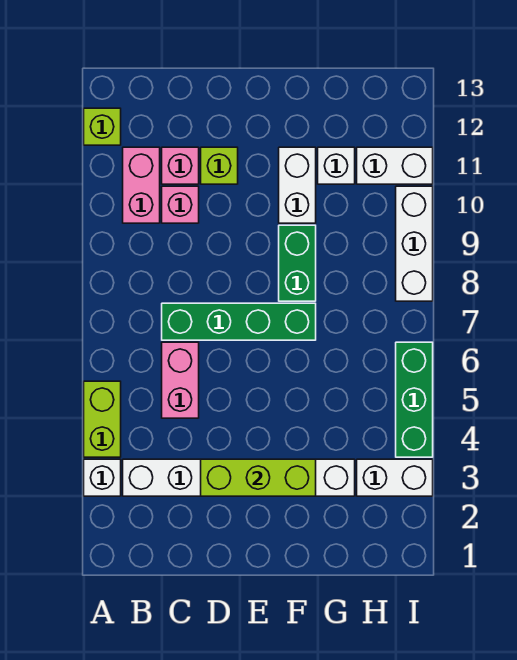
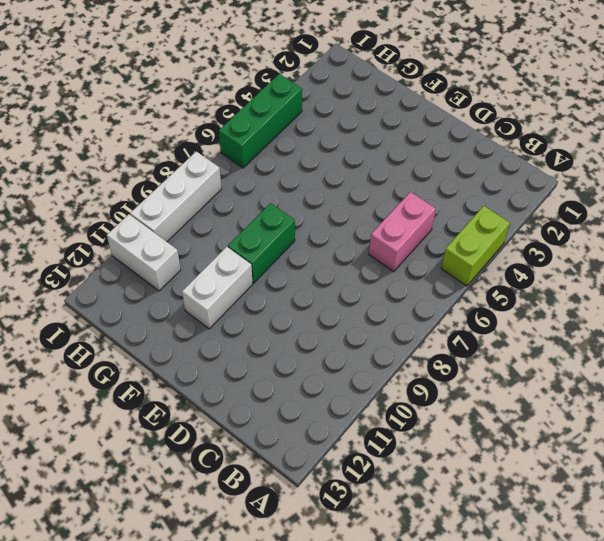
none -> white 1x1 brick [84,459,121,496]
none -> lime 1x1 brick [84,108,121,145]
none -> white 1x6 brick [123,459,355,496]

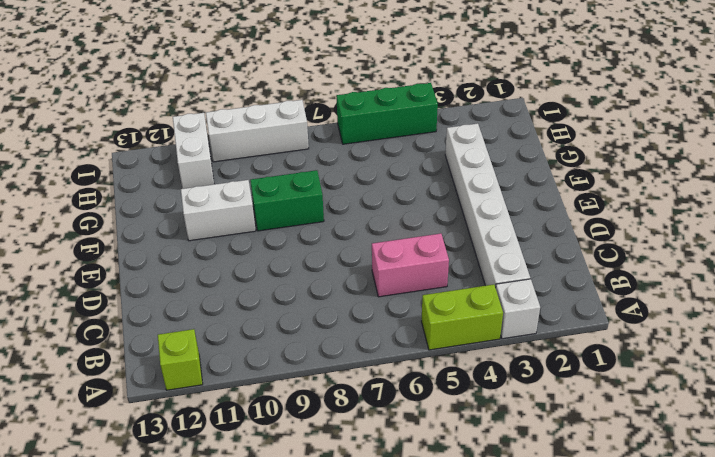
none -> pink 1x2 brick [123,147,160,223]
none -> green 1x4 brick [162,303,316,340]
none -> pink 1x1 brick [162,186,199,223]

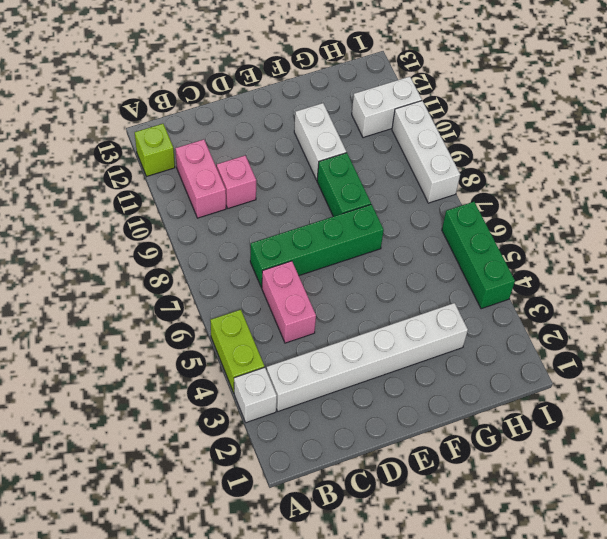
none -> pink 1x1 brick [162,147,199,184]
none -> lime 1x1 brick [201,147,238,184]
none -> white 1x1 brick [318,147,355,184]

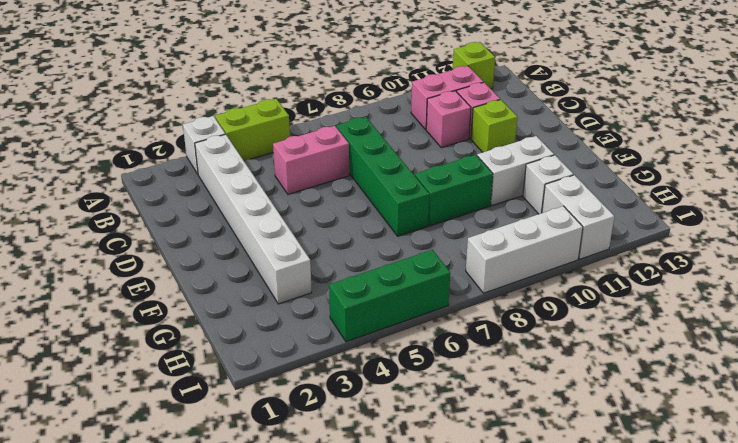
none -> white 1x2 brick [357,459,433,496]
none -> lime 1x3 brick [201,459,316,496]

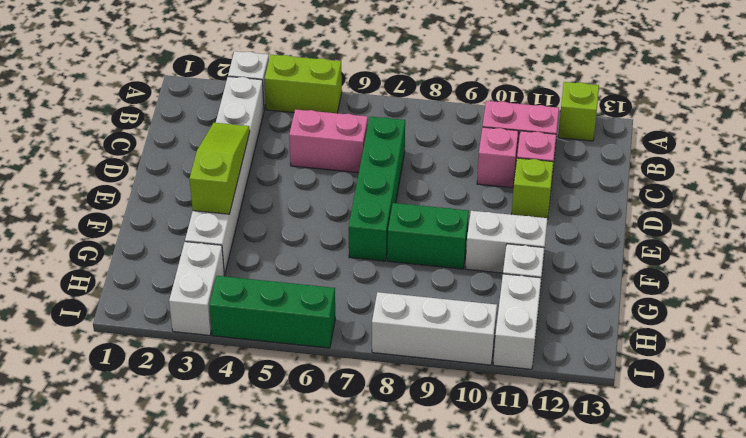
lime 1x3 slope [189,123,250,214] -> lime 1x3 brick [201,459,316,496]

